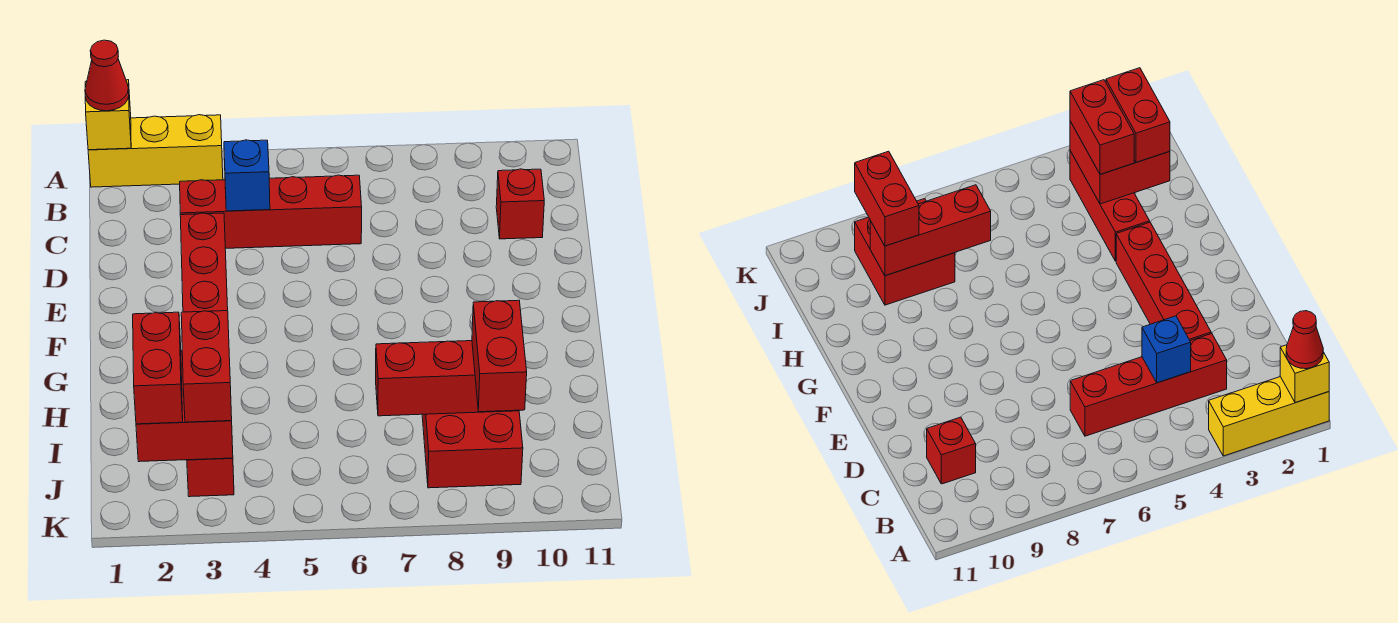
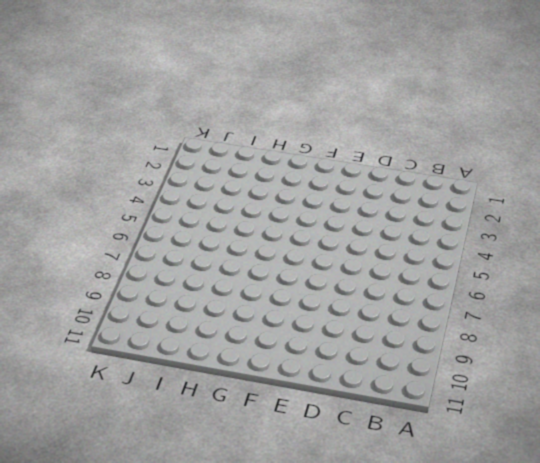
none -> yellow 1x3 brick [88,115,223,187]
none -> red 1x4 brick [180,175,362,248]
none -> red 1x1 brick [496,169,544,239]

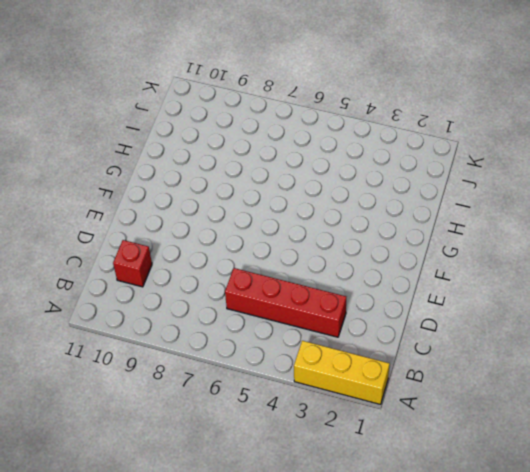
none -> red 1x4 brick [180,213,228,312]
none -> red 1x3 brick [187,458,234,497]
none -> red 2x2 brick [422,411,523,488]

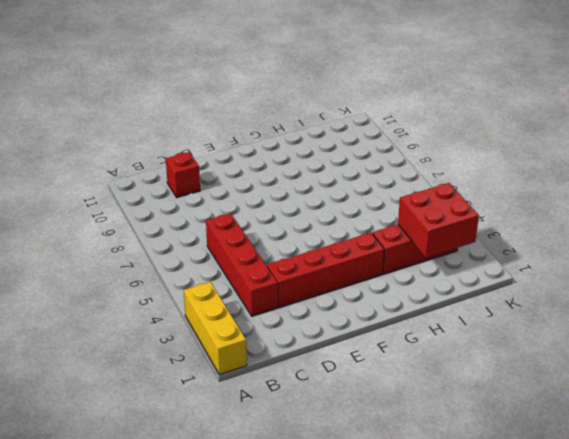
none -> red 2x2 brick [422,411,523,488]
none -> yellow 1x1 brick [85,80,131,150]
none -> blue 1x1 brick [224,140,270,211]

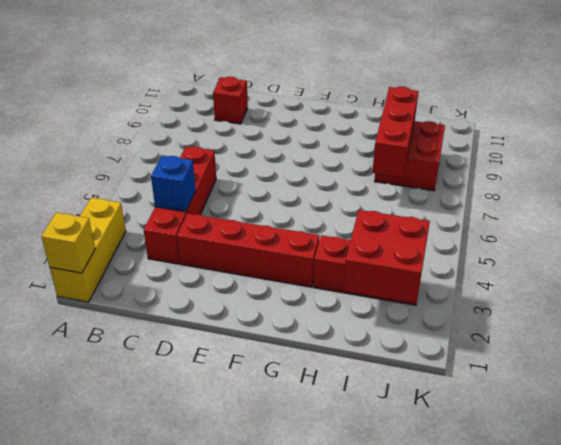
none -> red 1x1 cone [85,40,129,111]
none -> red 1x2 brick [133,312,183,424]
none -> red 1x2 brick [181,311,232,422]

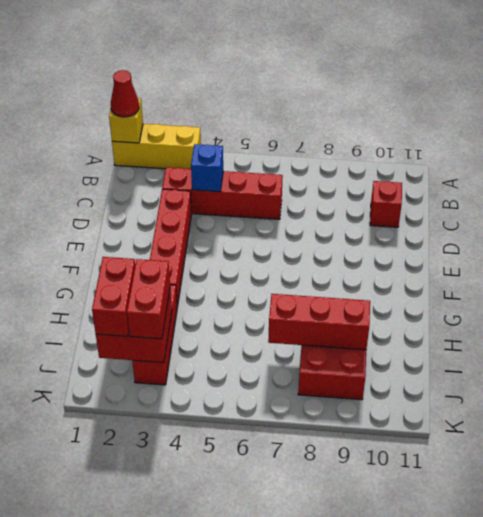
none -> red 1x2 brick [472,300,527,412]

